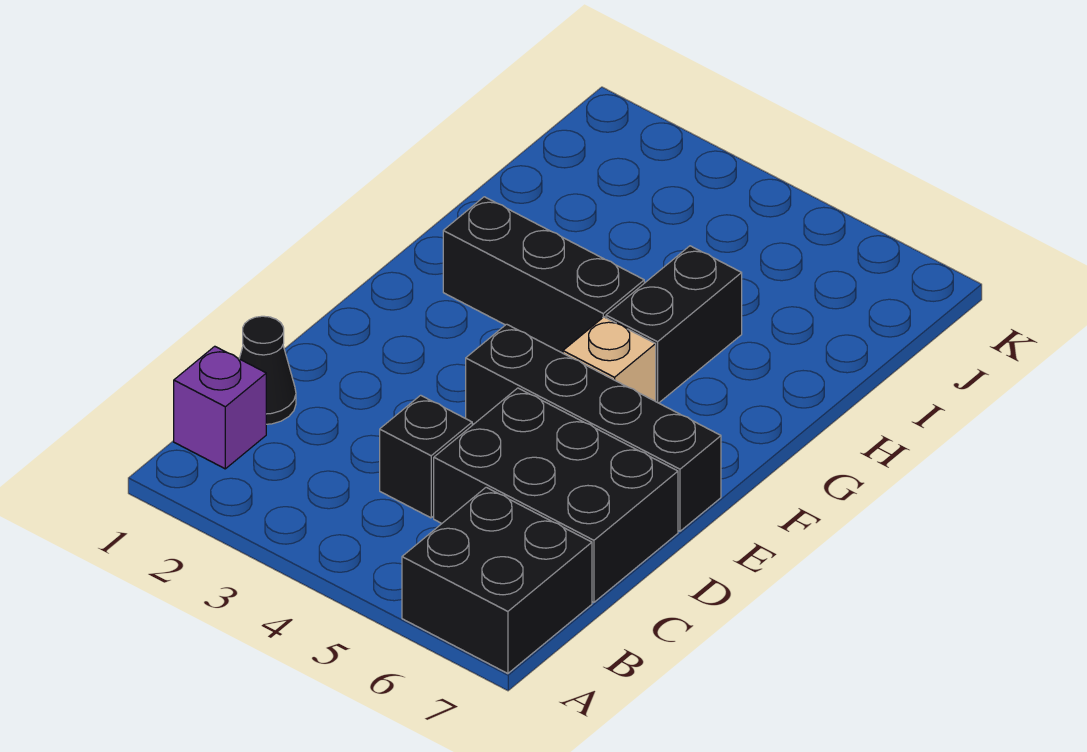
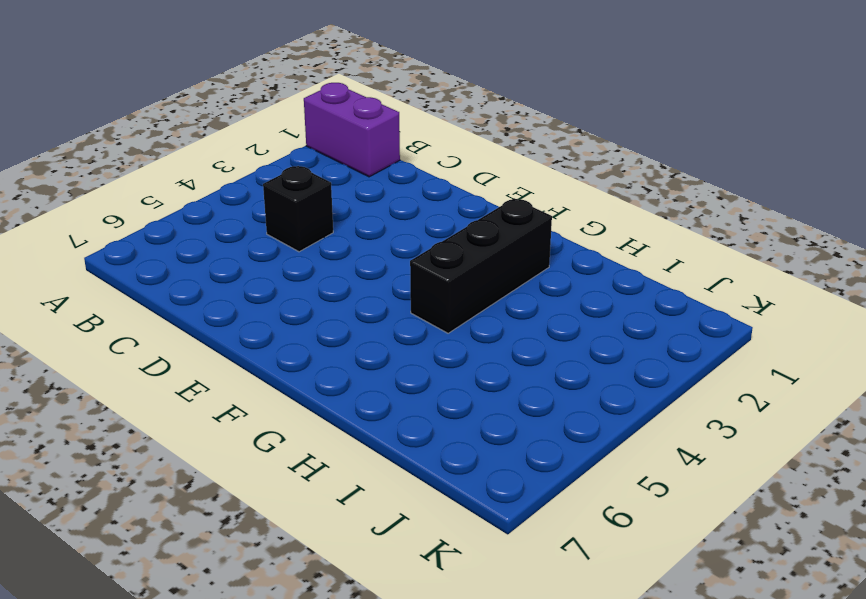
purple 1x2 brick [304,83,400,177] -> purple 1x1 brick [174,346,266,469]
none -> black 2x2 brick [402,487,592,674]
none -> black 1x1 cone [239,316,296,424]

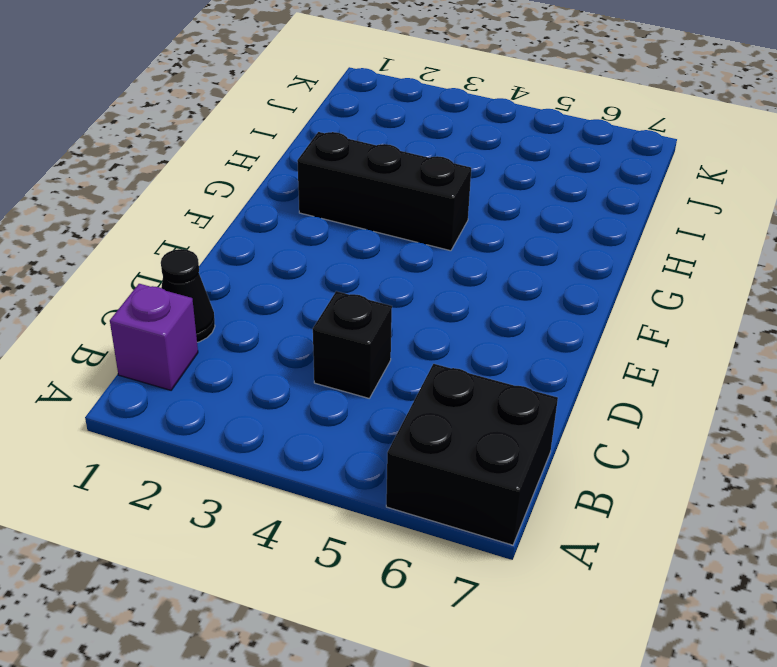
none -> black 2x3 brick [434,388,678,602]
none -> black 1x4 brick [466,324,721,531]

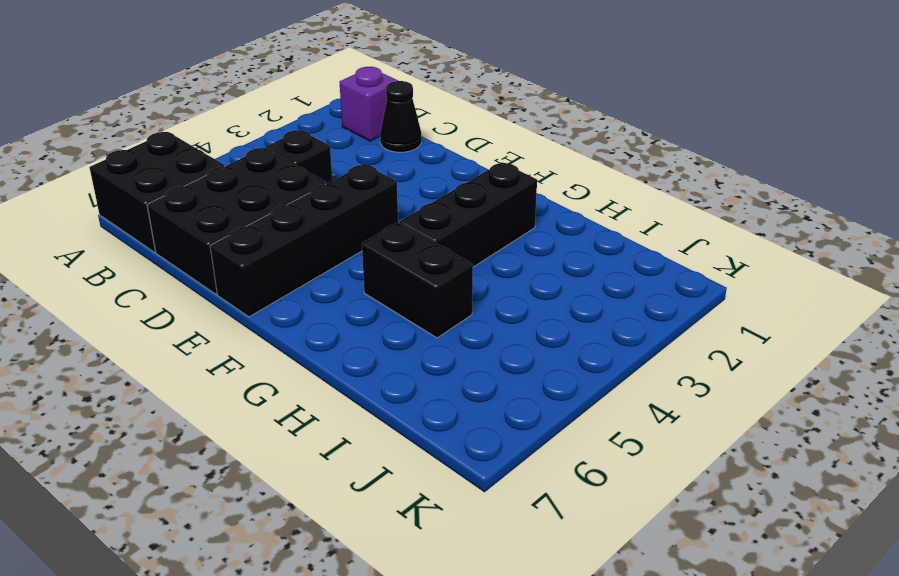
none -> tan 1x1 brick [563,317,656,401]

